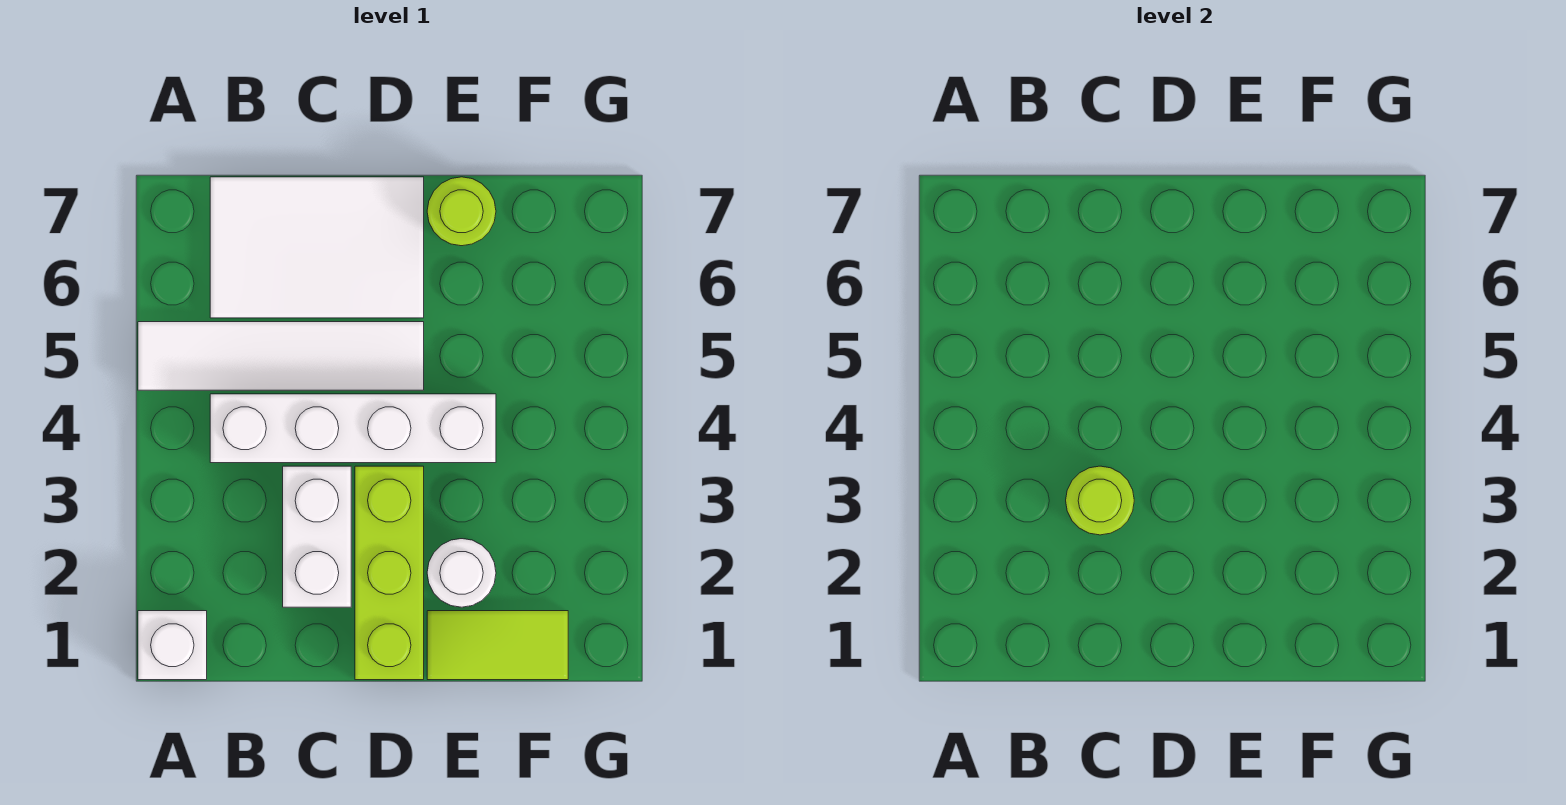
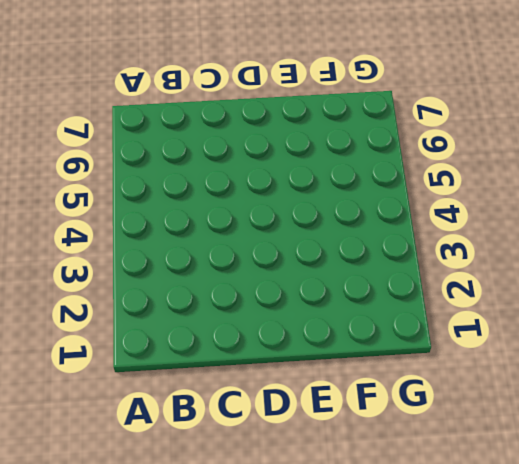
none -> white 1x1 brick [138,611,207,680]
none -> white 1x4 tile [138,322,424,390]

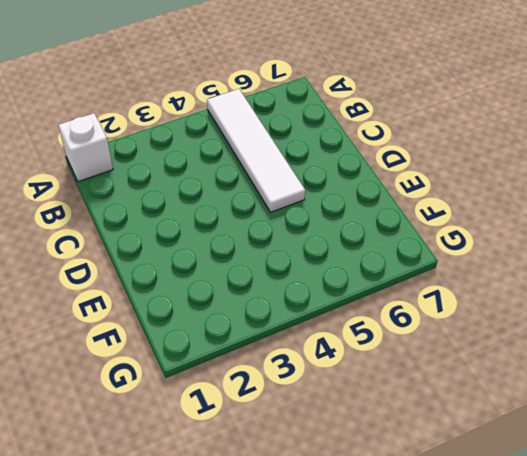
none -> white 1x4 brick [210,394,496,463]
none -> white 2x3 tile [210,177,424,318]

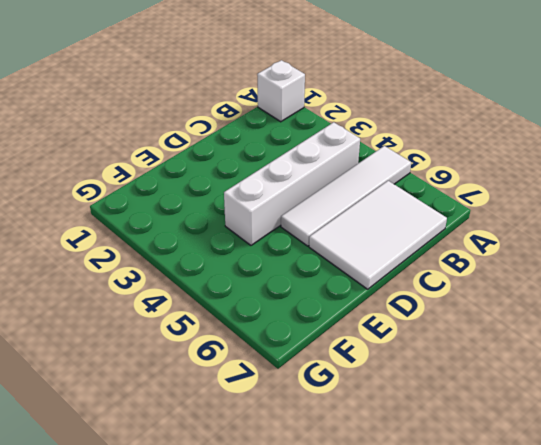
none -> white 1x2 brick [283,466,351,607]
none -> lime 1x3 brick [355,466,424,680]

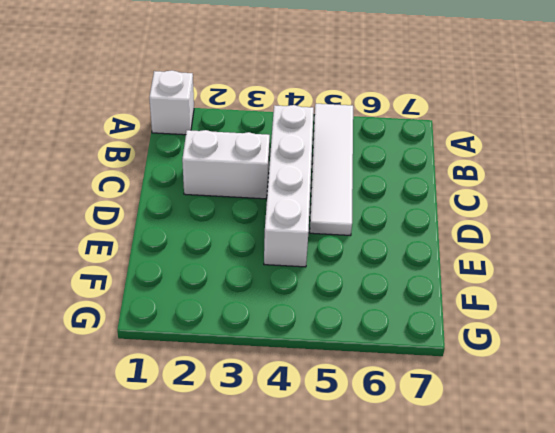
none -> white 2x3 tile [210,177,424,318]
none -> lime 1x3 brick [355,466,424,680]

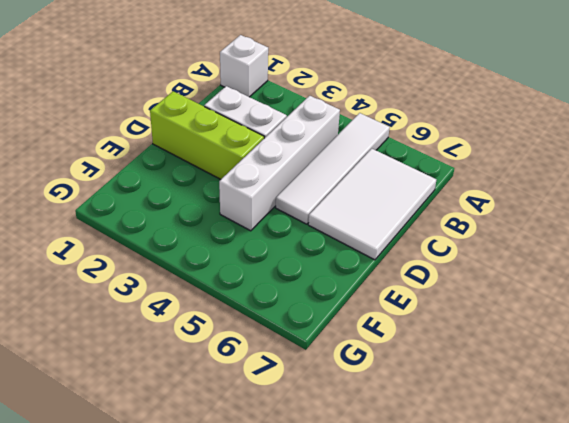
none -> lime 1x2 tile [427,611,568,680]
none -> white 1x1 round brick [427,539,496,607]

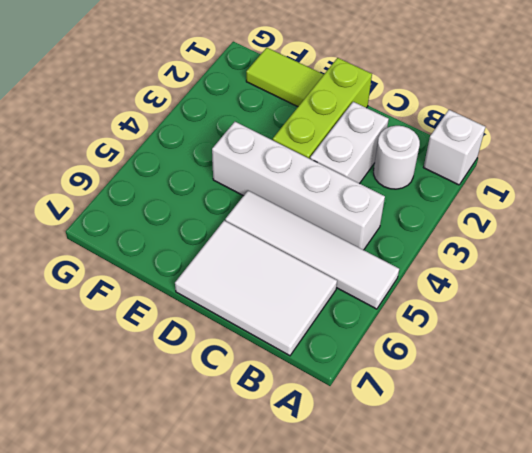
white 1x1 round brick [374,126,420,189] -> white 1x1 round brick moved to [427,539,496,607]
none -> lime 1x1 round brick [427,177,496,246]
none -> lime 1x1 round brick [1066,466,1134,535]

